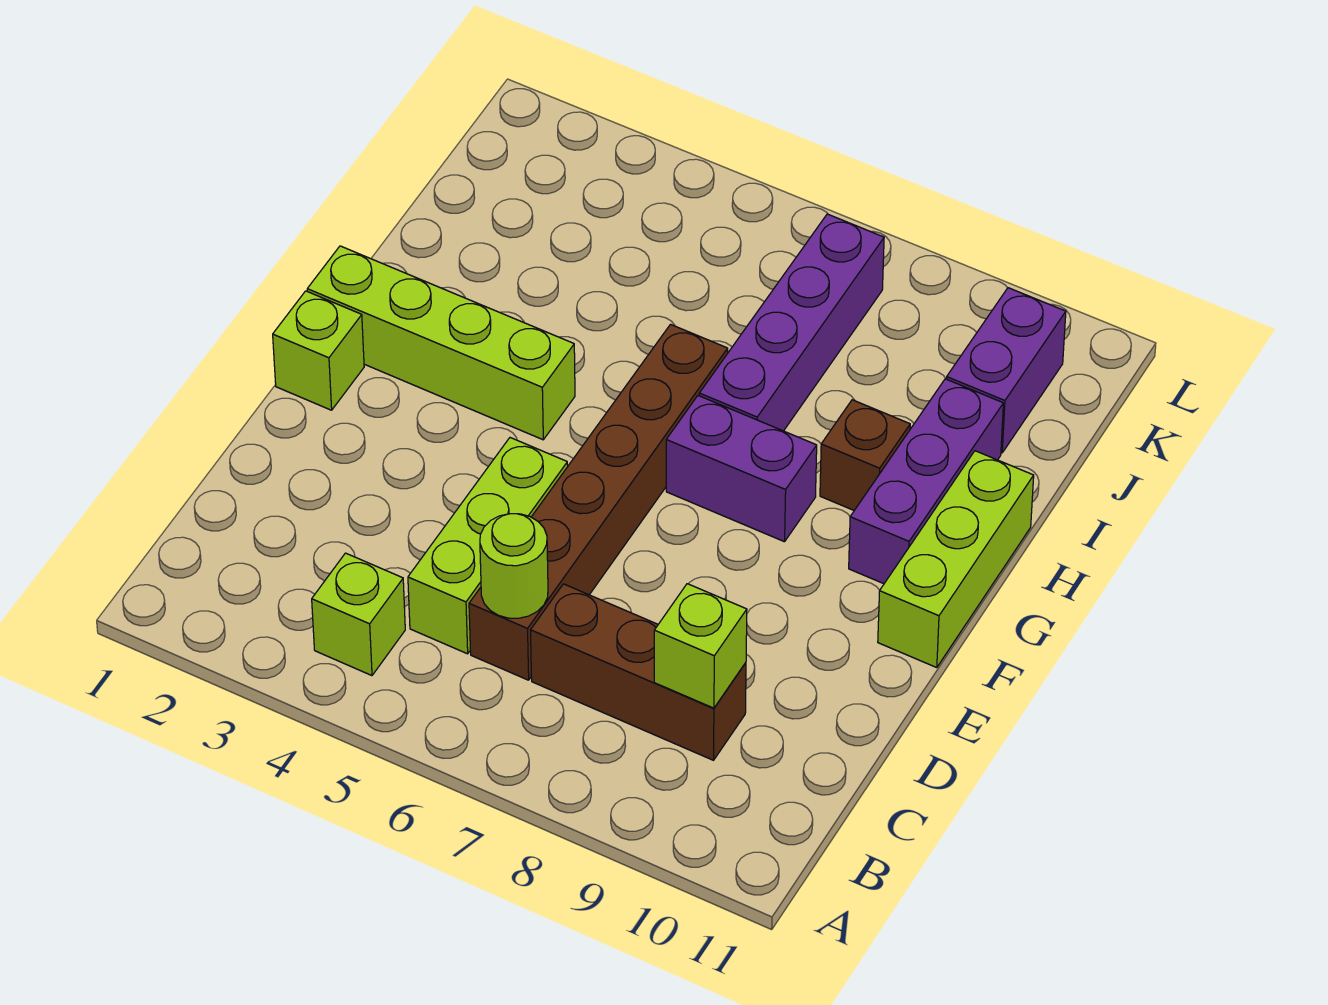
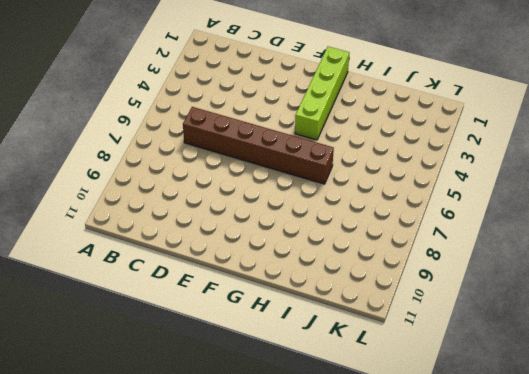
none -> lime 1x1 brick [312,553,405,676]
none -> lime 1x3 brick [408,438,568,654]
none -> brown 1x3 brick [531,584,746,760]

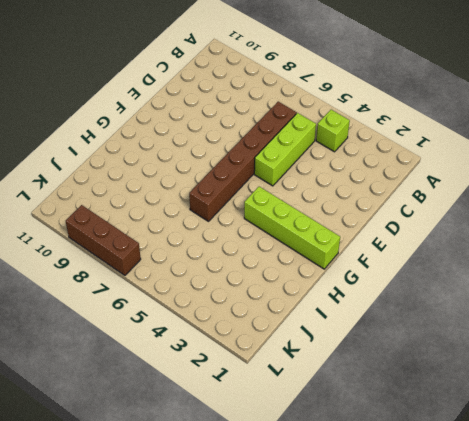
brown 1x3 brick [66,205,141,275] -> brown 1x3 brick moved to [531,584,746,760]
none -> lime 1x1 brick [273,291,364,410]
none -> lime 1x3 brick [878,451,1034,667]
none -> purple 1x2 brick [666,396,817,542]

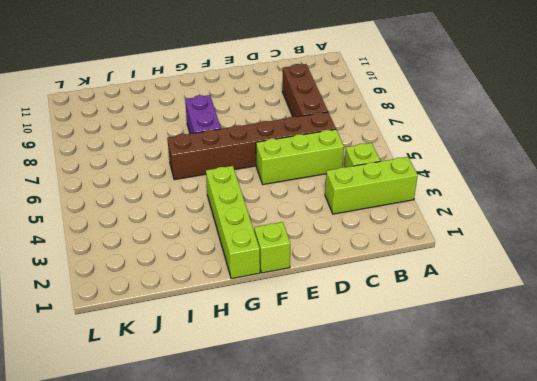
lime 1x3 brick [325,157,418,214] -> lime 1x3 brick moved to [878,451,1034,667]
none -> purple 1x3 brick [849,379,1003,584]
none -> purple 1x4 brick [699,214,884,431]
none -> brown 1x1 brick [820,400,910,510]

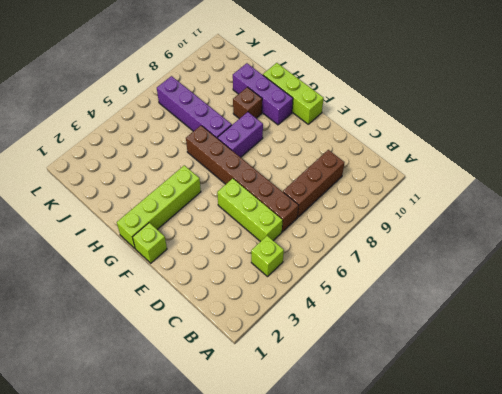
none -> purple 1x2 brick [947,288,1066,453]
none -> lime 1x1 round brick [480,514,548,618]
none -> lime 1x1 brick [654,584,747,708]

